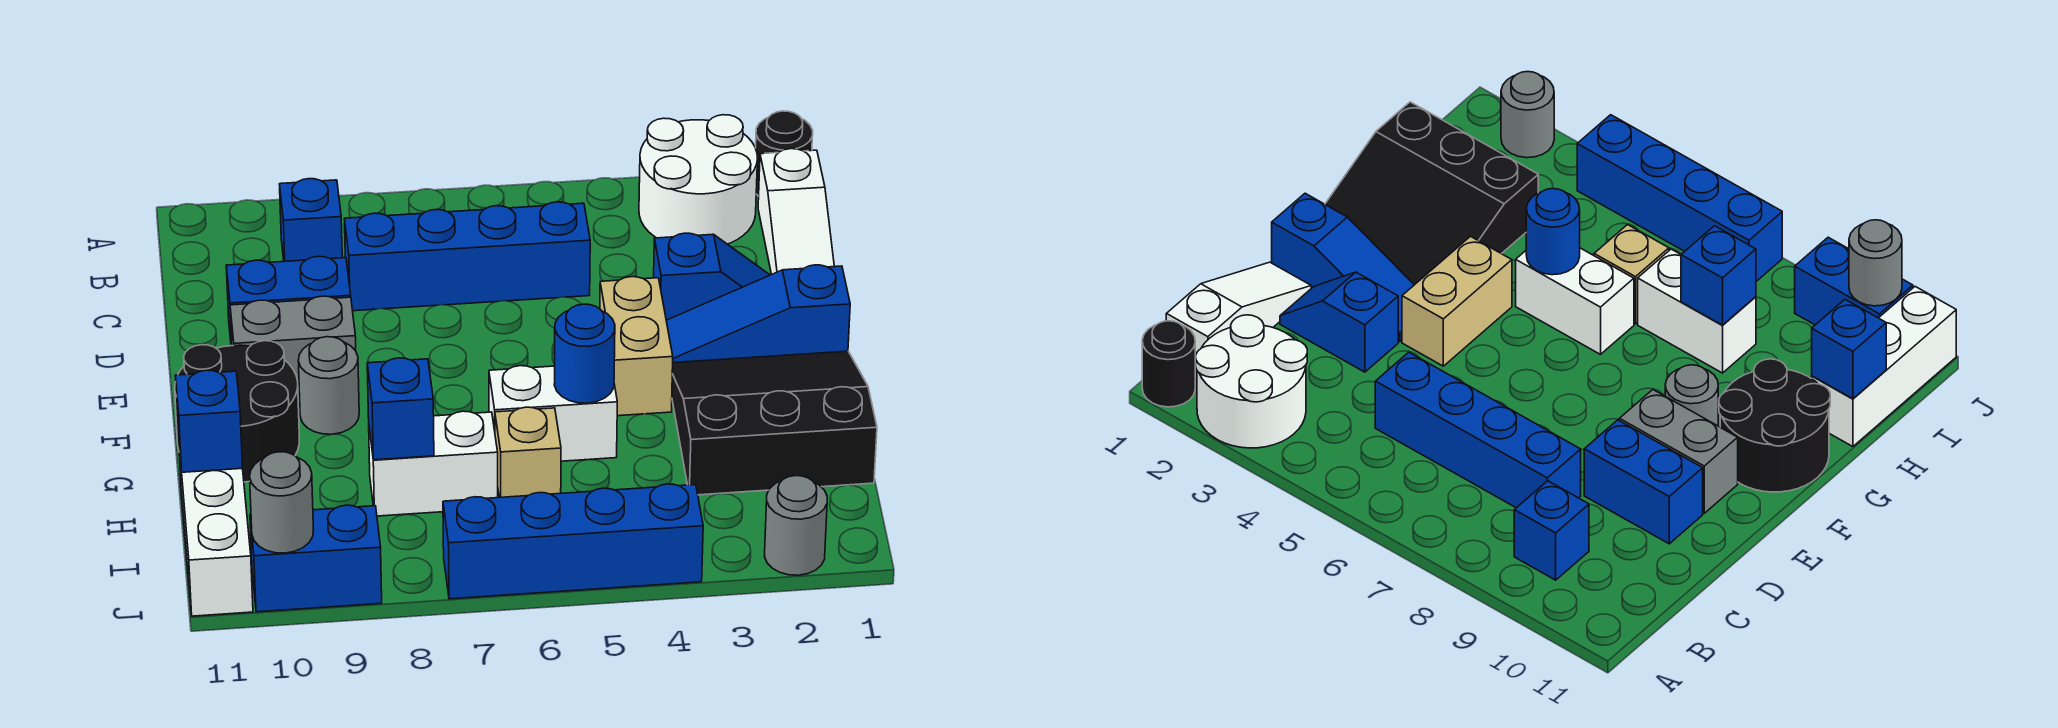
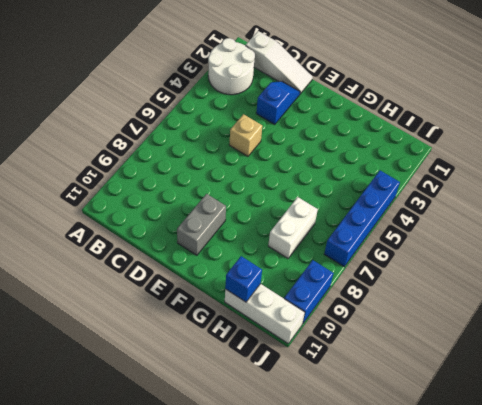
tan 1x1 brick [229,114,262,156] -> tan 1x1 brick moved to [495,407,561,498]
none -> black 1x1 round brick [756,111,813,196]
none -> blue 1x1 brick [280,179,342,261]
none -> blue 1x4 brick [345,202,590,311]

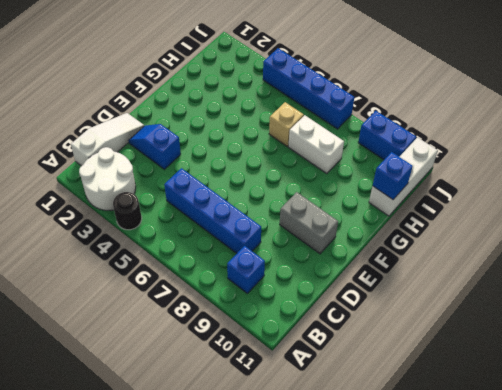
black 1x1 round brick [113,192,142,230] -> black 1x1 round brick moved to [756,111,813,196]
none -> blue 1x2 brick [226,256,351,346]
none -> blue 1x3 slope [666,265,850,363]
none -> tan 1x2 brick [600,277,673,416]

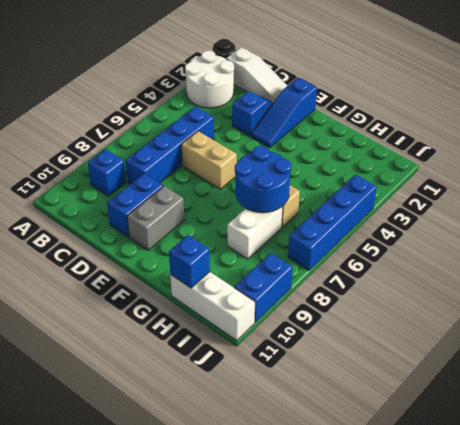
tan 1x2 brick [181,131,237,189] -> tan 1x2 brick moved to [600,277,673,416]
blue 2x2 round brick [235,146,291,213] -> none
none -> black 3x3 slope [672,351,877,495]
none -> grey 1x1 round brick [298,337,359,434]
none -> black 2x2 round brick [175,341,299,482]

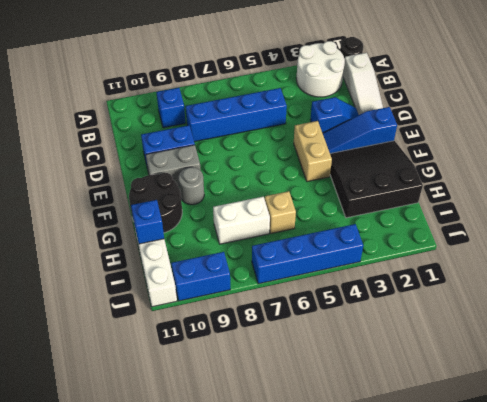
none -> white 1x2 brick [489,366,617,461]
none -> grey 1x1 round brick [764,476,827,575]
none -> blue 1x1 round brick [554,304,615,403]

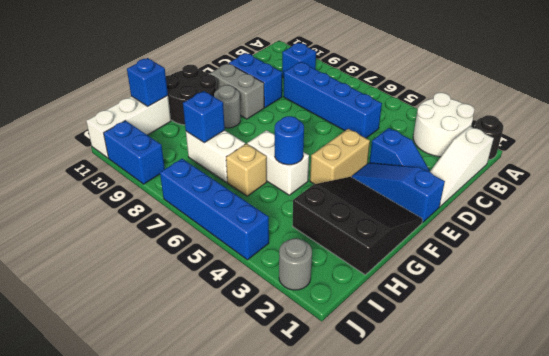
none -> grey 1x1 round brick [250,452,313,553]

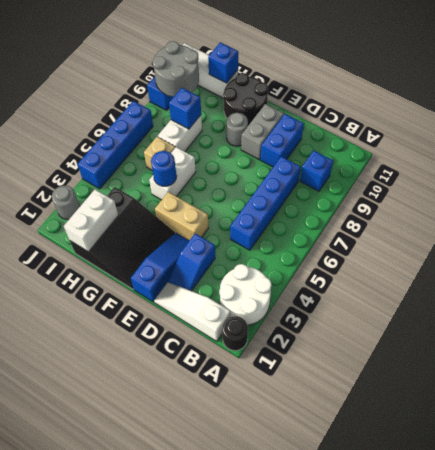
white 1x2 brick [64,190,118,252] -> none
grey 2x2 round brick [152,41,199,97] -> grey 1x1 round brick [250,452,313,553]

